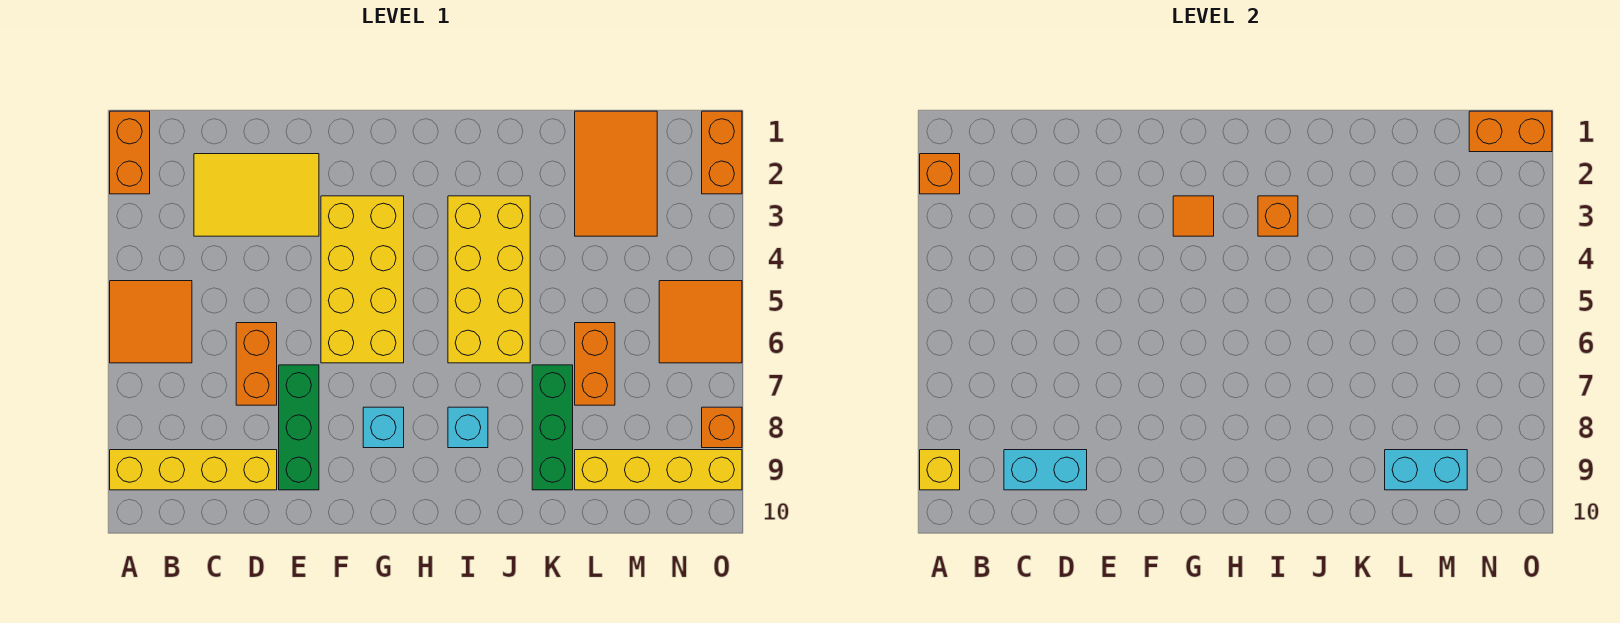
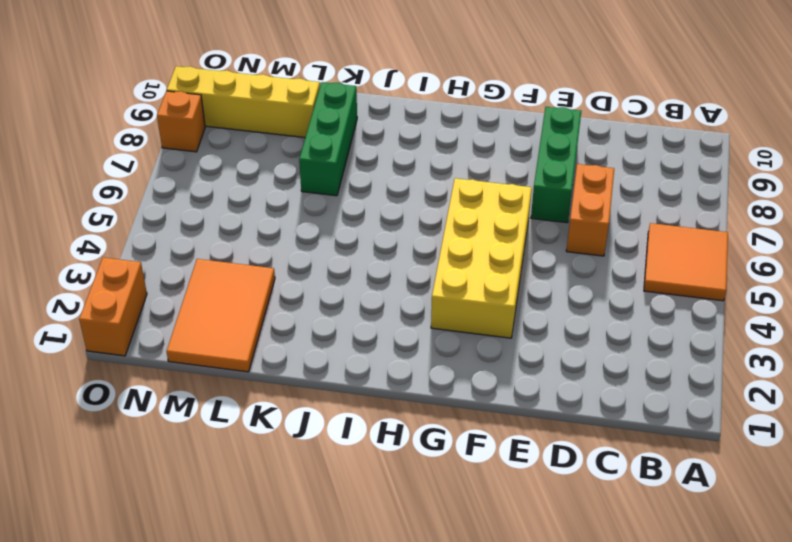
none -> orange 1x2 brick [110,111,150,194]
none -> yellow 1x4 brick [110,450,277,490]
none -> yellow 2x3 tile [194,154,319,236]

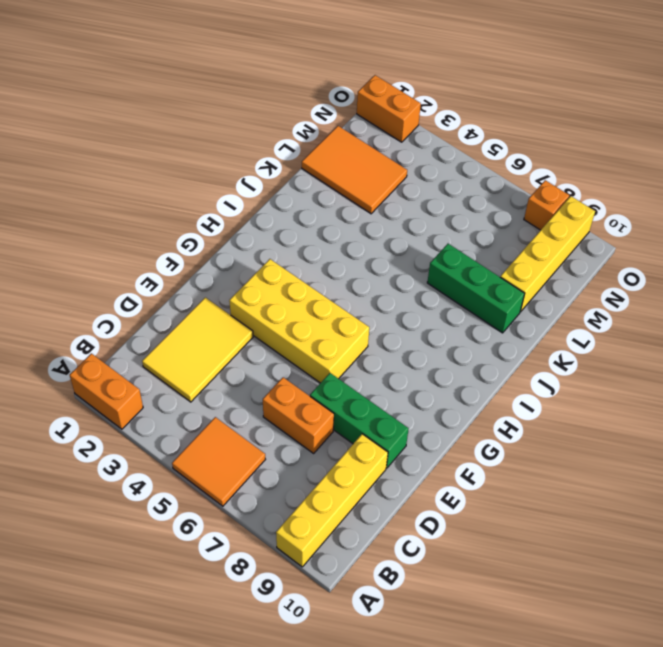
none -> cyan 1x1 brick [363,407,404,448]
none -> yellow 2x4 brick [448,196,530,363]
none -> cyan 1x1 brick [448,407,488,448]

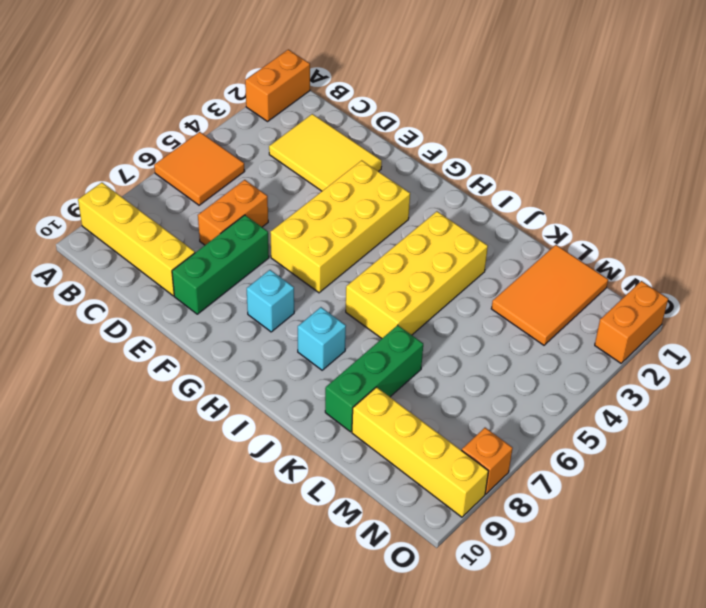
none -> orange 1x2 brick [575,323,615,405]
none -> orange 2x2 tile [659,281,742,363]
none -> orange 1x1 brick [920,154,960,194]

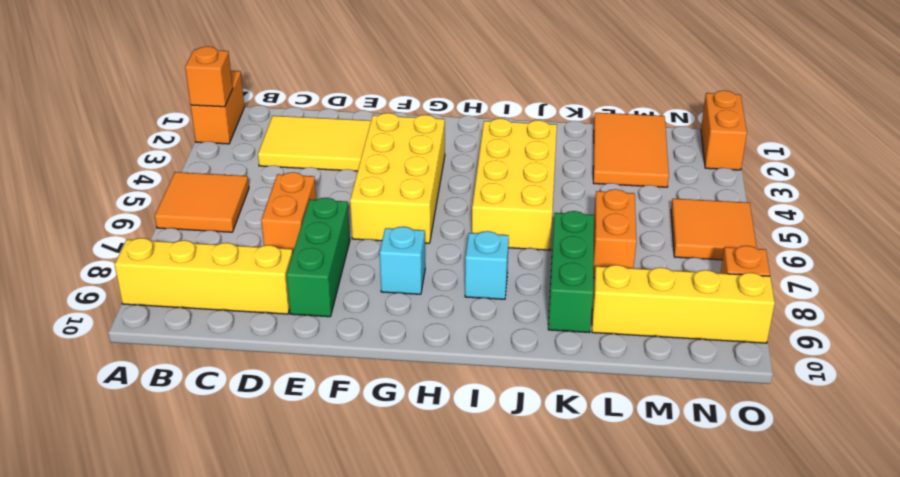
none -> yellow 1x1 brick [920,450,960,490]
none -> cyan 1x2 brick [1004,450,1087,490]
none -> orange 1x1 tile [1173,196,1214,236]

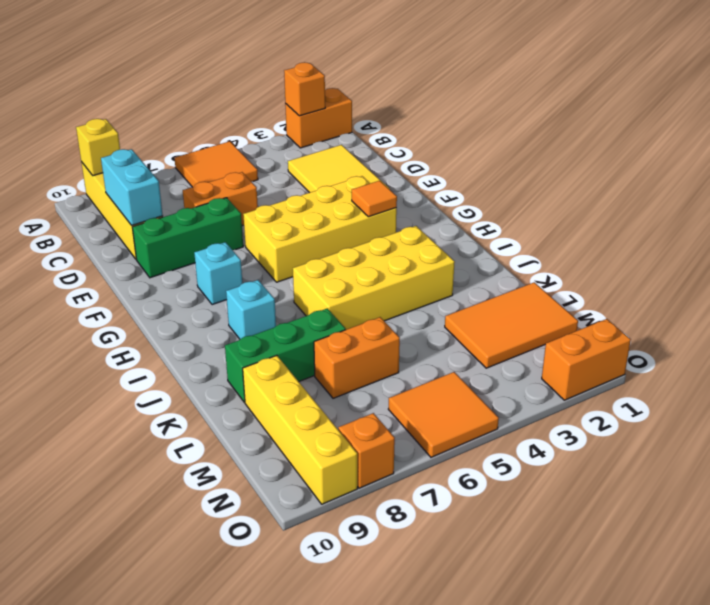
none -> orange 1x1 brick [1258,196,1298,236]
none -> cyan 1x2 brick [1385,450,1467,490]
none -> orange 1x2 brick [1469,111,1552,152]

